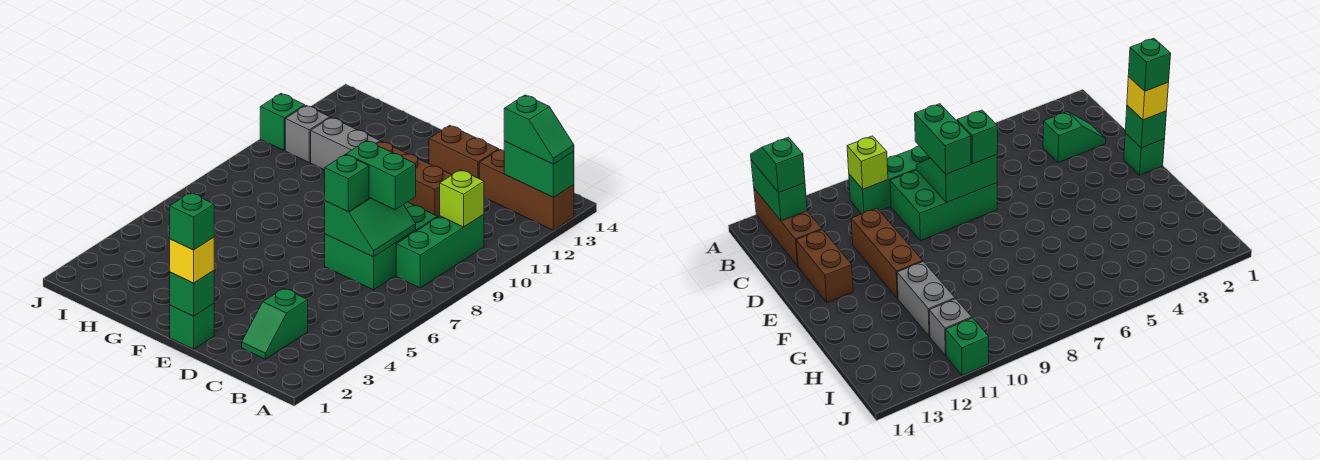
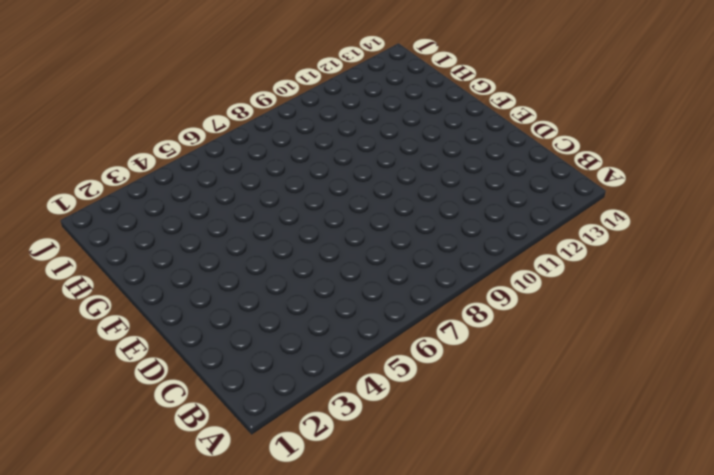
none -> brown 1x3 brick [479,150,574,230]
none -> green 1x3 brick [396,214,484,288]
none -> green 1x2 slope [242,288,308,359]

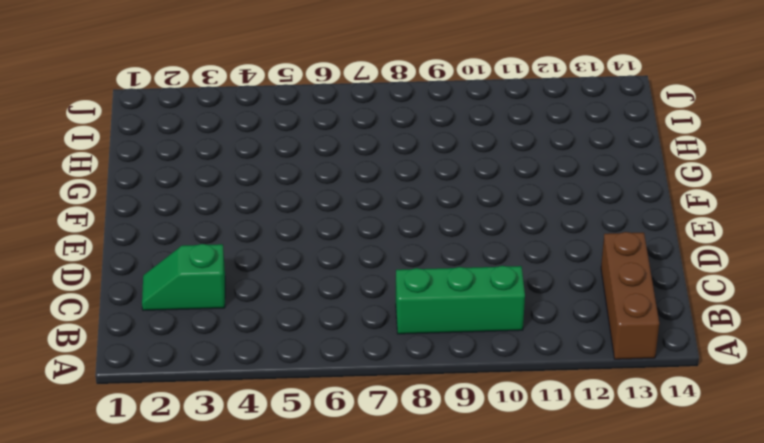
none -> green 2x3 brick [325,202,437,290]
none -> brown 1x3 brick [377,141,451,217]
none -> brown 1x2 brick [429,125,499,178]

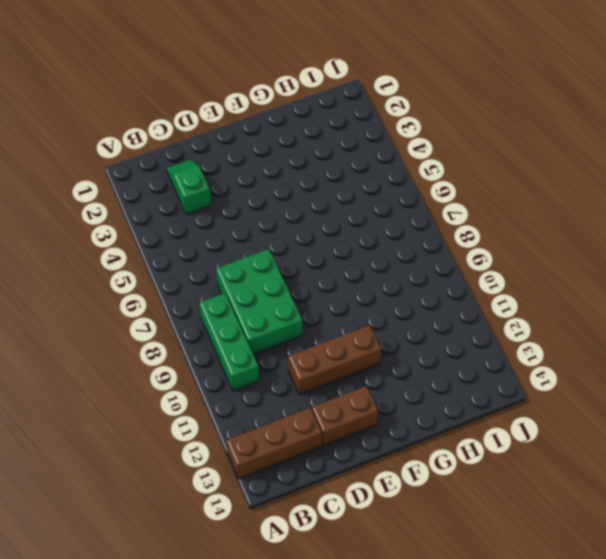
none -> green 1x1 brick [170,304,214,349]
none -> grey 1x2 brick [311,117,380,170]
none -> grey 1x1 brick [285,106,330,162]

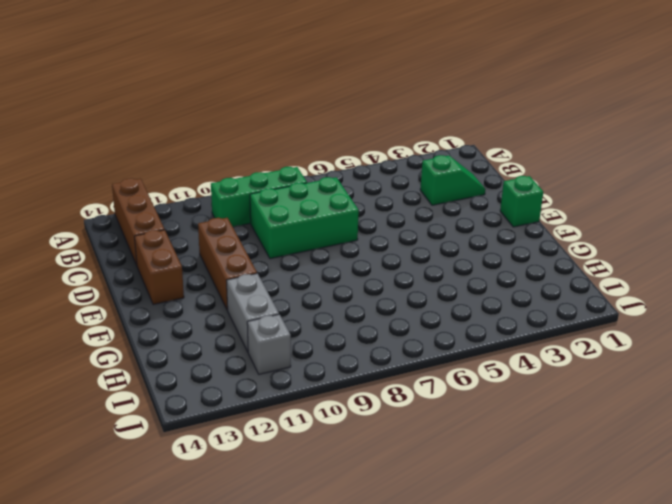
none -> green 1x1 brick [260,94,305,150]
none -> green 1x2 brick [504,141,574,197]
none -> lime 1x1 brick [440,170,484,227]

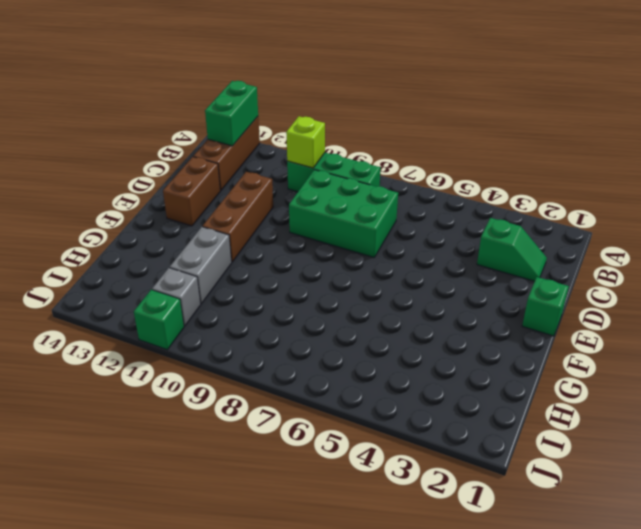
none -> green 2x2 slope [325,198,416,257]
none -> green 1x1 brick [170,271,214,316]
none -> green 1x2 slope [504,95,574,164]

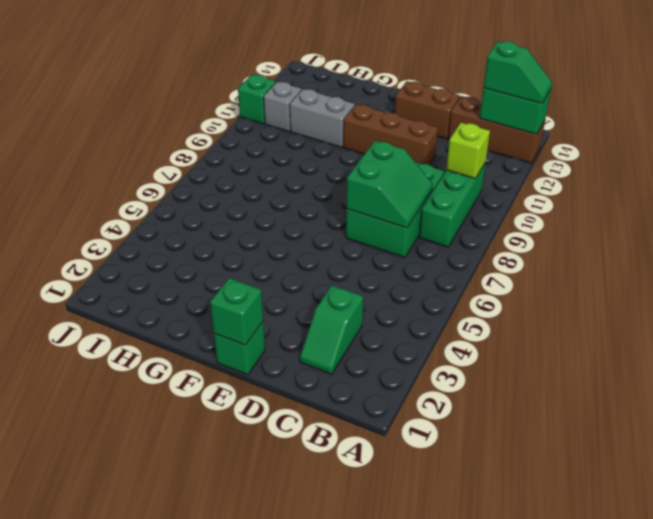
none -> green 1x2 brick [346,141,416,210]
none -> green 1x1 brick [325,155,369,212]
none -> yellow 1x1 brick [170,237,214,283]

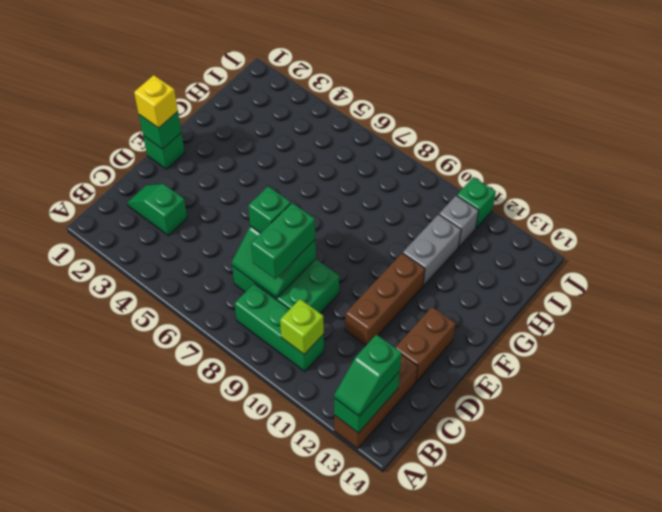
none -> green 1x1 brick [170,193,214,250]

